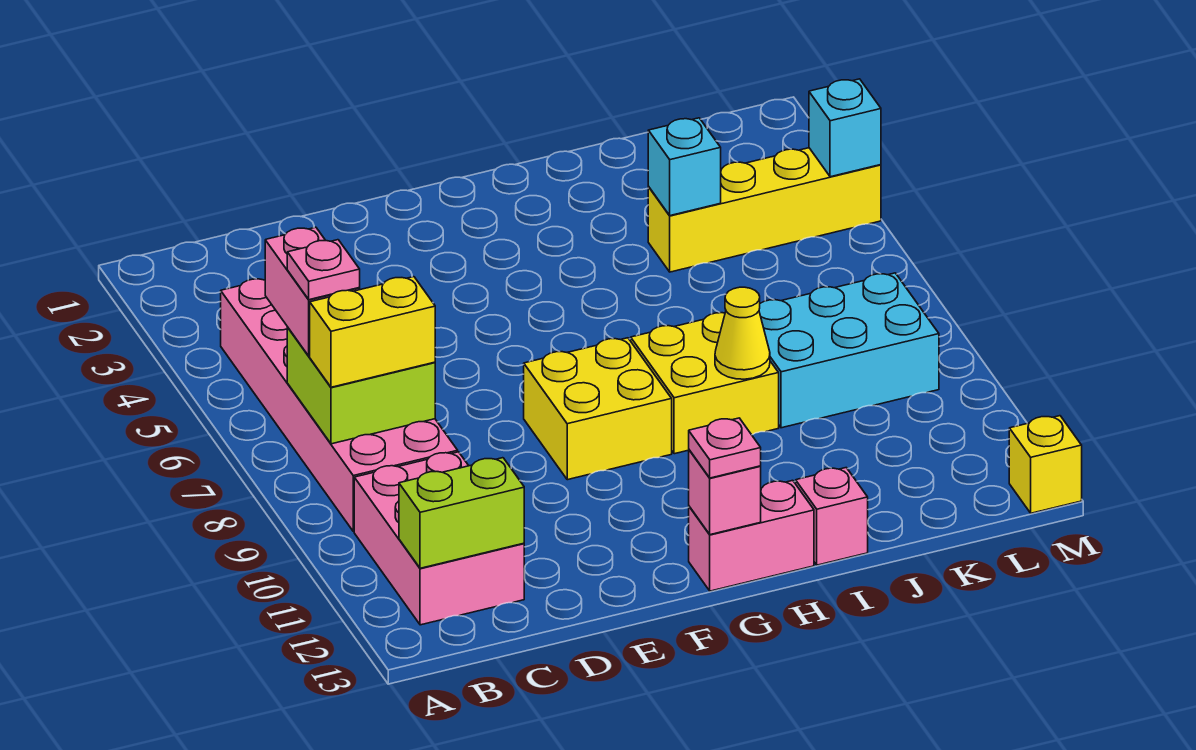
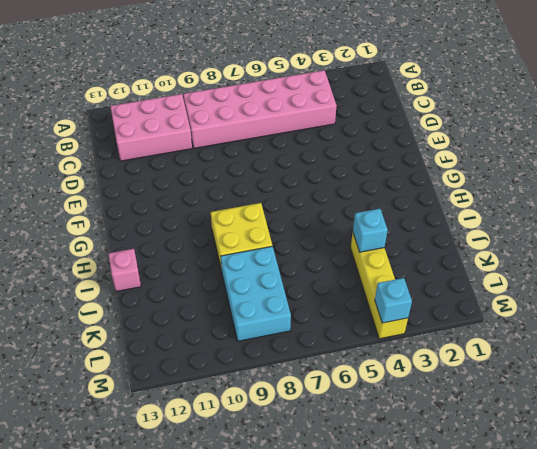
none -> yellow 2x2 brick [524,338,672,480]
none -> pink 1x2 brick [689,480,814,591]
none -> yellow 1x1 brick [1009,416,1082,513]

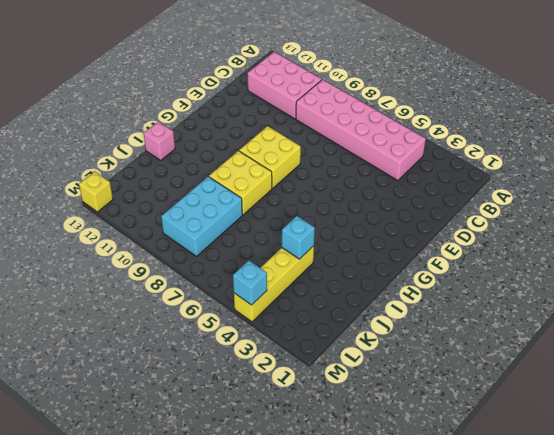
none -> pink 1x2 brick [689,480,814,591]
none -> lime 2x2 brick [287,328,435,444]
none -> lime 1x2 brick [399,458,524,568]

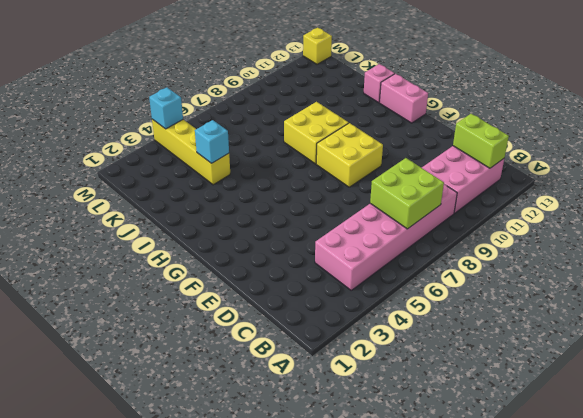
none -> cyan 2x3 brick [759,273,939,428]
none -> pink 1x1 brick [689,450,761,535]
none -> yellow 1x1 cone [715,287,770,379]

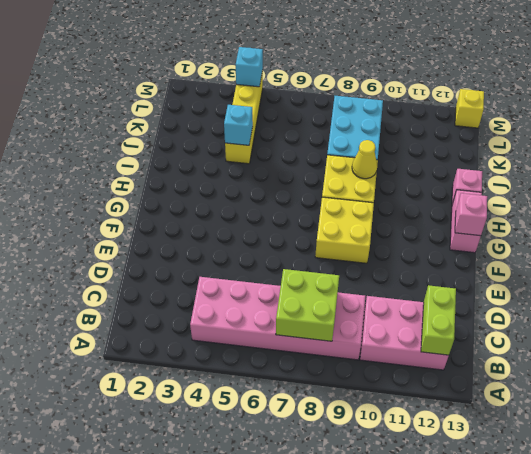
none -> pink 1x2 brick [265,227,360,356]
none -> yellow 1x2 brick [310,277,435,387]
none -> pink 1x1 plate [689,418,761,478]

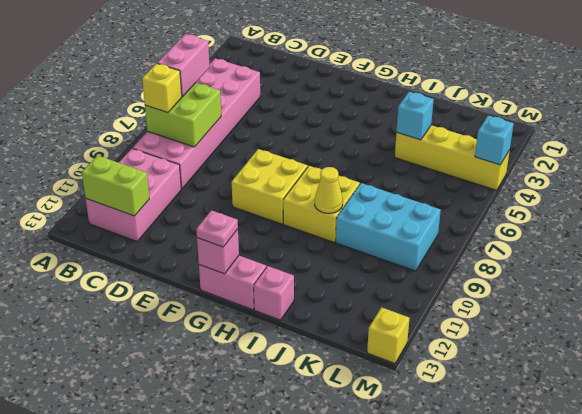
yellow 1x1 brick [142,63,182,113] -> yellow 1x2 brick [310,277,435,387]
none -> pink 1x1 plate [287,240,360,300]

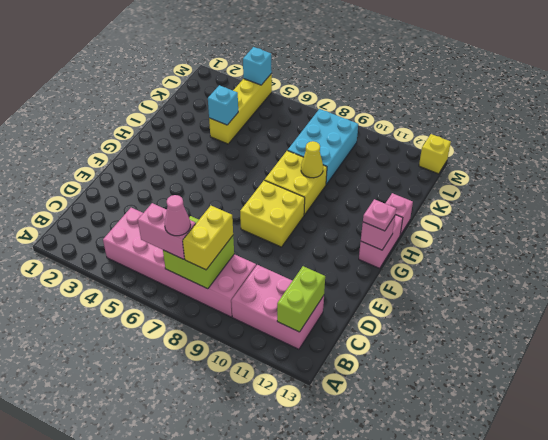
pink 1x1 cone [165,195,191,236] -> pink 1x1 plate [287,240,360,300]

